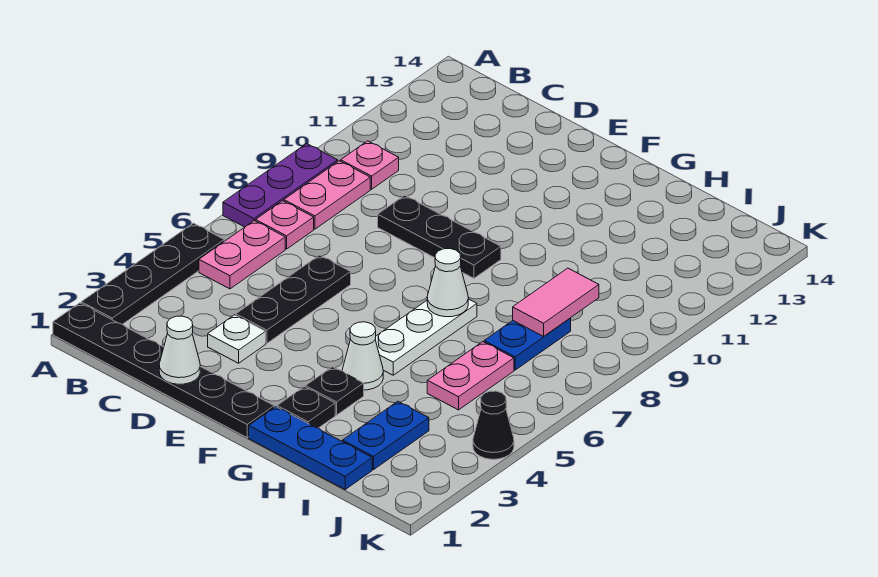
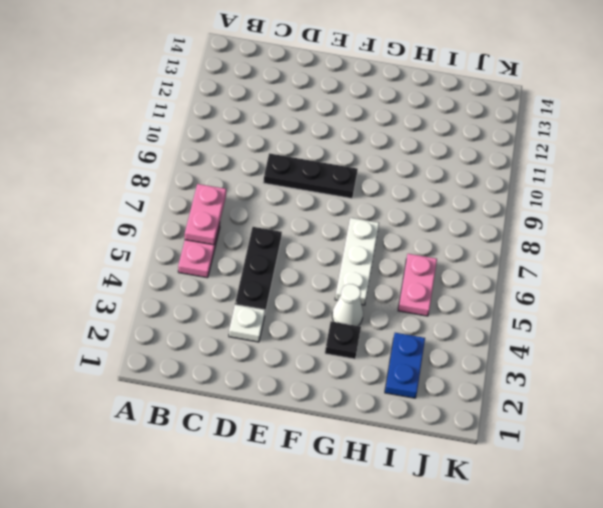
pink 1x2 plate [185,184,226,245] -> pink 1x2 plate moved to [284,161,370,229]
none -> black 1x6 plate [53,303,274,438]
none -> black 1x4 plate [81,223,224,324]
none -> purple 1x3 plate [223,144,338,227]

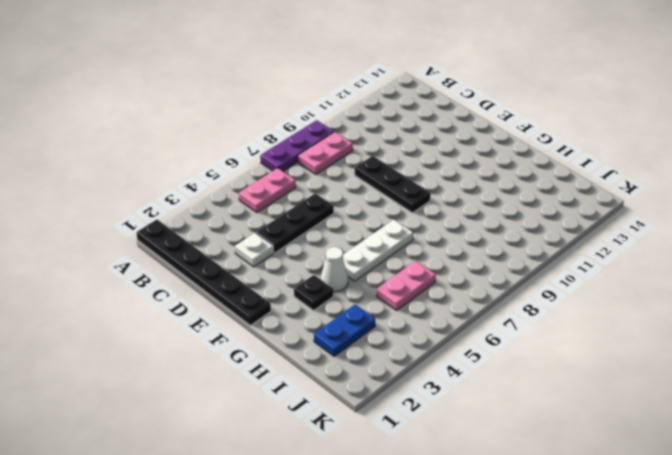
none -> black 1x4 plate [81,223,224,324]
none -> pink 1x1 plate [256,201,314,249]
none -> pink 1x1 plate [341,141,399,189]

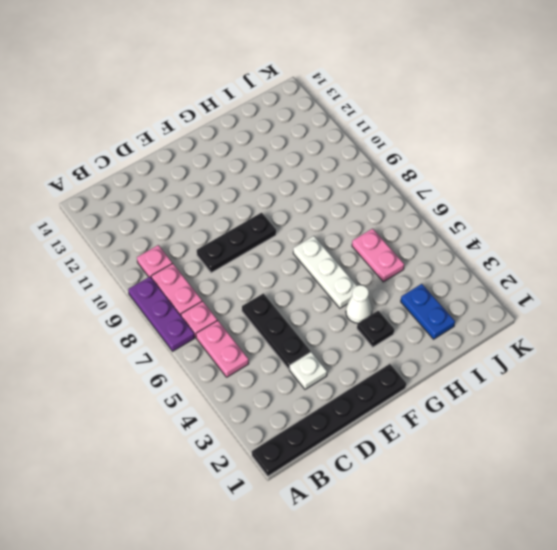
none -> black 1x4 plate [81,223,224,324]
none -> blue 1x3 plate [249,407,372,489]
none -> black 1x1 plate [277,387,335,428]

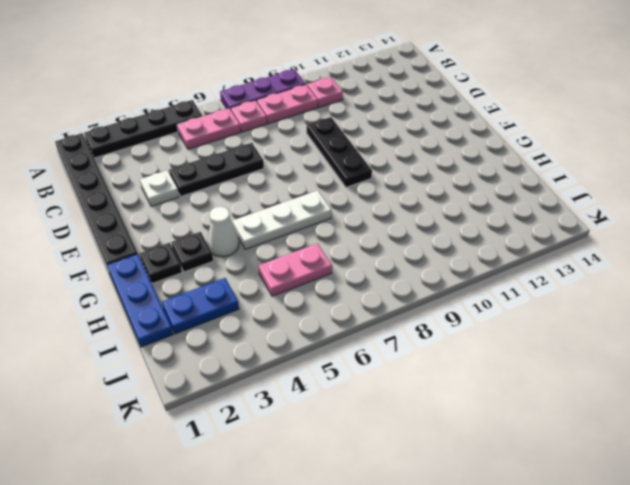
none -> blue 1x2 plate [484,318,571,370]
none -> black 1x1 cone [473,391,514,459]
none -> white 1x1 cone [159,316,200,384]

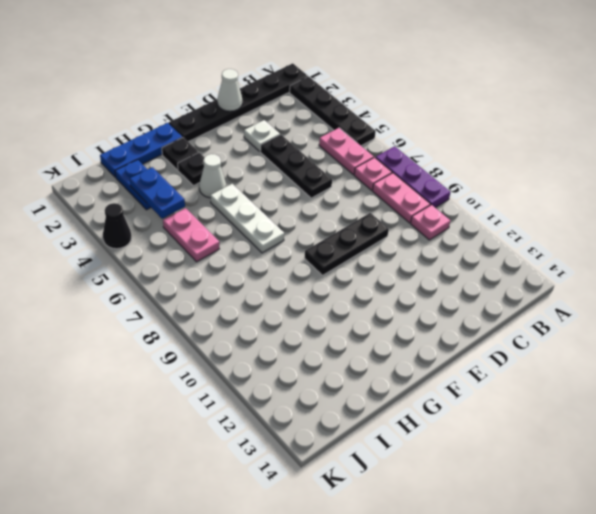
blue 1x2 plate [130,167,185,219] -> blue 1x2 plate moved to [484,318,571,370]
none -> white 1x1 cone [427,249,468,317]
none -> pink 1x2 tile [513,268,599,336]

